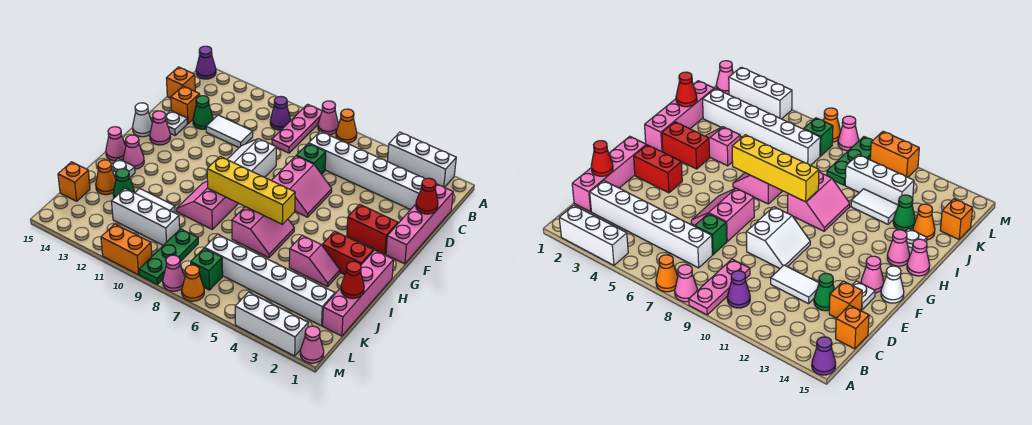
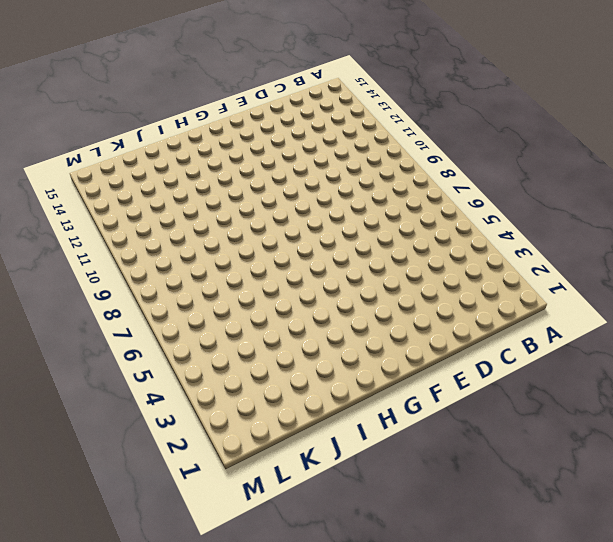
none -> white 1x3 brick [388,132,456,188]
none -> orange 1x1 cone [336,109,357,143]
none -> pink 1x1 cone [318,101,338,135]
none -> pink 1x3 plate [272,104,322,153]

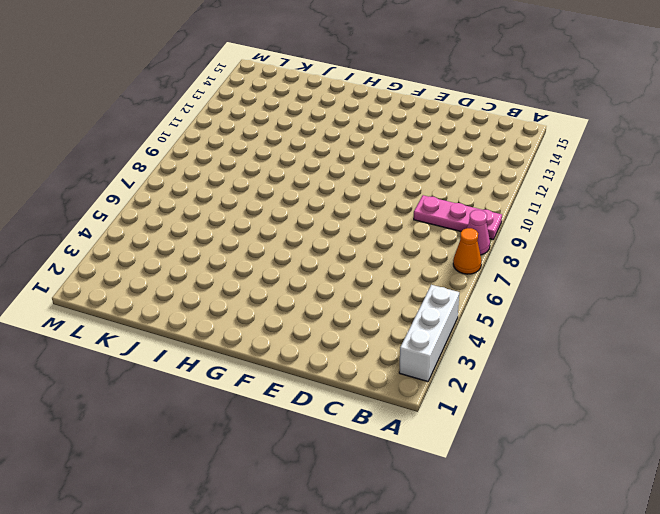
none -> purple 1x1 cone [196,46,216,79]
none -> purple 1x1 cone [270,97,291,130]
none -> pink 1x4 brick [386,184,453,264]
none -> white 1x6 brick [309,131,424,210]

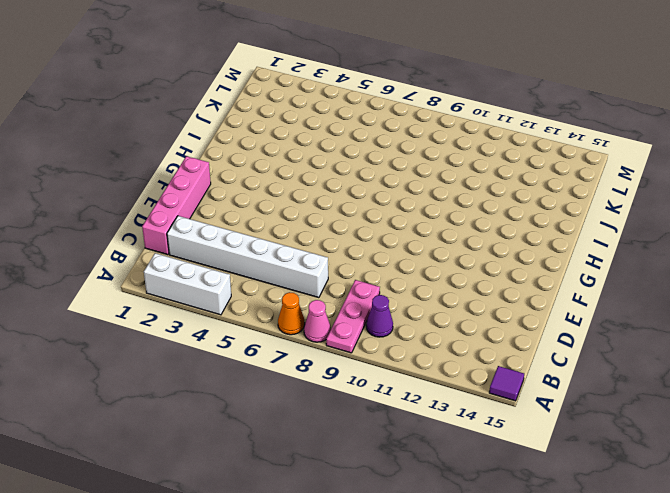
purple 1x1 tile [489,366,524,401] -> purple 1x1 cone [196,46,216,79]
none -> orange 1x1 brick [166,67,195,98]
none -> green 1x1 brick [296,143,326,174]
none -> white 1x2 tile [206,115,253,148]
none -> green 1x1 cone [193,96,213,129]

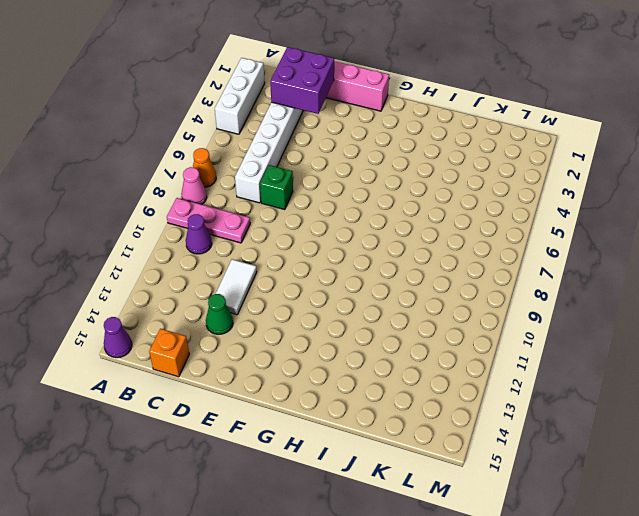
purple 2x2 brick [270,47,334,114] -> none
none -> orange 1x1 brick [171,86,200,124]
none -> pink 2x2 slope [271,156,332,217]
none -> white 2x2 slope [227,139,276,177]
none -> white 1x1 plate [166,111,187,135]

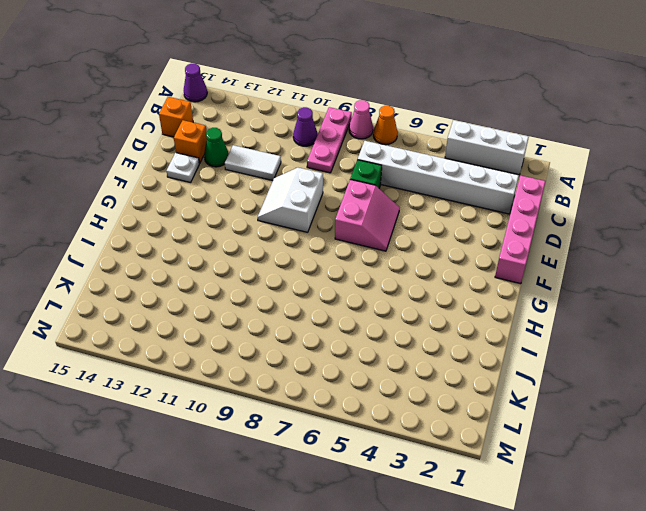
none -> red 1x2 brick [347,204,398,254]
none -> pink 1x1 cone [150,111,171,145]
none -> white 1x1 cone [133,103,152,137]
none -> pink 1x4 brick [323,250,394,336]

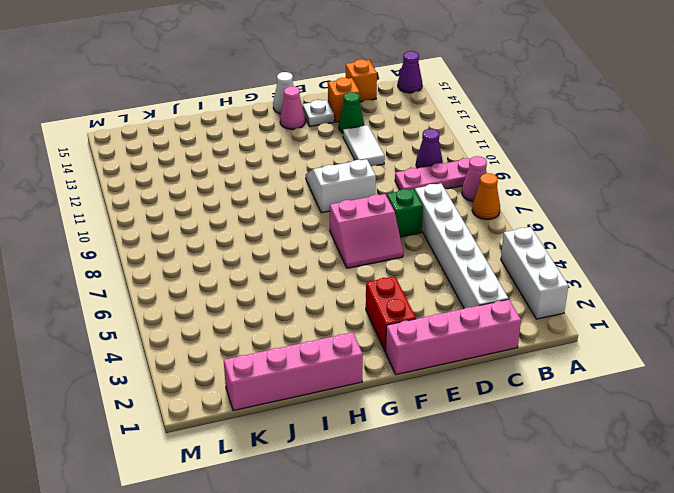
none -> red 1x2 brick [322,231,373,275]
none -> pink 2x2 slope [232,207,294,257]
none -> pink 2x2 slope [177,181,238,230]
none -> pink 1x1 cone [123,135,144,169]

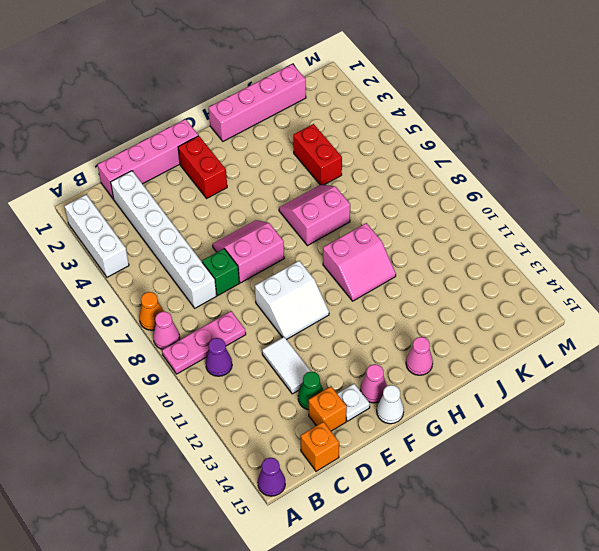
red 1x2 brick [293,124,342,185] -> red 1x2 brick moved to [322,231,373,275]
none -> pink 1x1 cone [106,127,126,161]
none -> pink 1x2 slope [289,235,340,287]
none -> white 1x1 plate [111,159,135,179]
none -> white 1x2 tile [135,189,175,213]

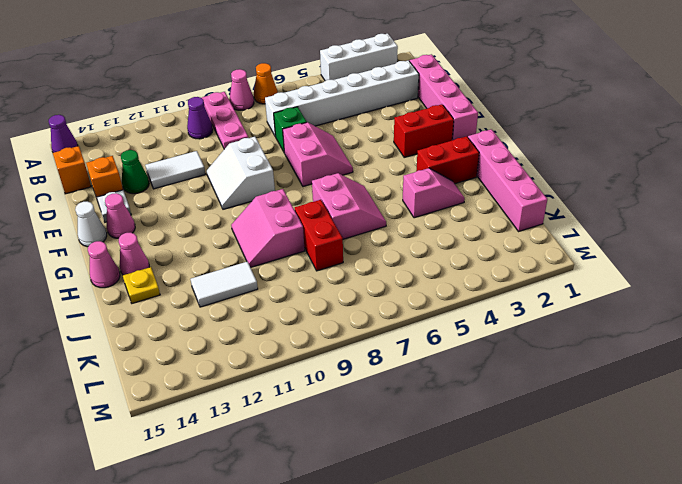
red 1x2 brick [295,200,343,271] -> none
yellow 1x1 plate [123,267,160,303] -> white 1x1 plate [111,159,135,179]
none -> green 1x1 cone [113,169,135,198]
none -> orange 1x1 cone [96,160,116,195]
none -> white 1x6 brick [205,234,335,326]
none -> green 1x3 plate [139,229,198,284]

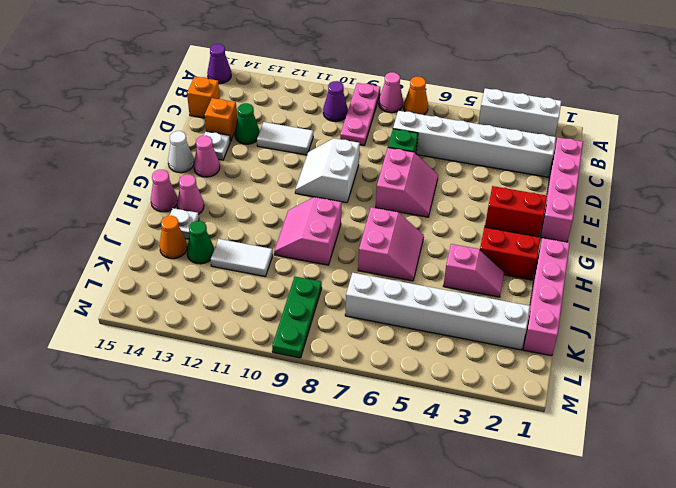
none -> white 1x3 brick [112,189,180,245]
none -> orange 1x1 brick [58,162,90,201]
none -> green 1x1 brick [191,248,223,290]
none -> pink 1x1 cone [300,326,324,363]

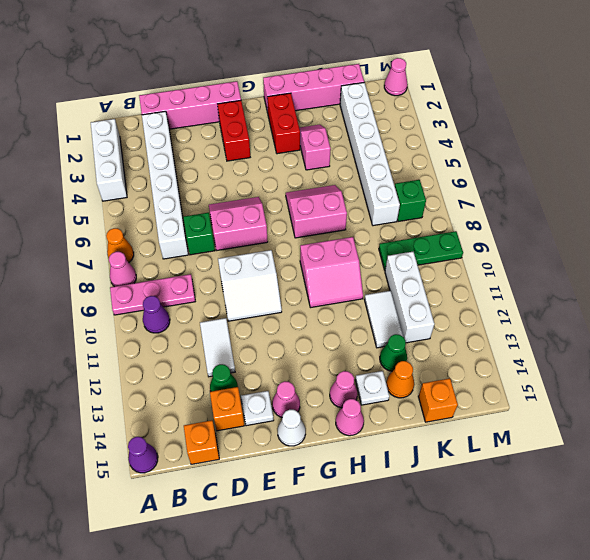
none -> white 1x3 brick [235,292,308,356]
none -> orange 1x1 cone [182,265,204,301]
none -> pink 1x1 cone [163,255,185,291]
none -> orange 1x2 brick [101,224,152,275]

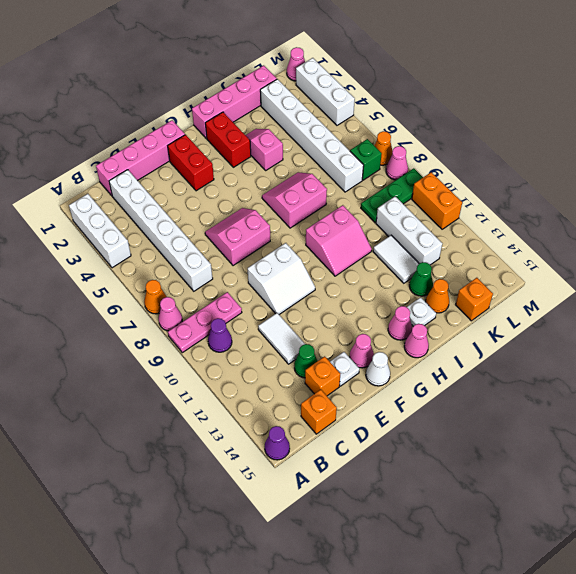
none -> green 1x1 brick [296,143,326,174]
none -> red 1x1 cone [416,178,438,214]
none -> yellow 1x4 brick [207,157,295,224]
none -> red 1x1 cone [341,261,364,299]

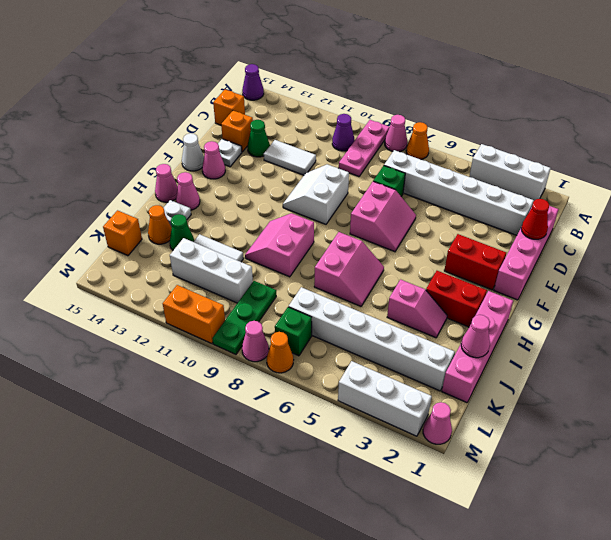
pink 1x1 cone [461,315,490,358] -> red 1x1 cone [341,261,364,299]
none -> yellow 1x4 brick [207,157,295,224]

